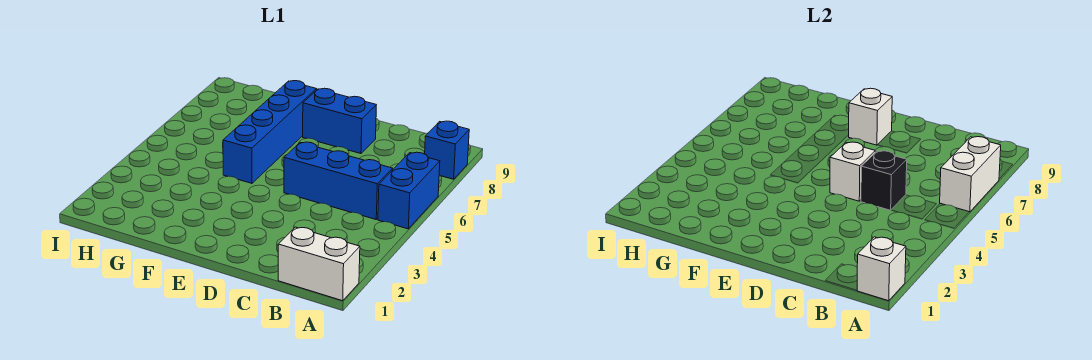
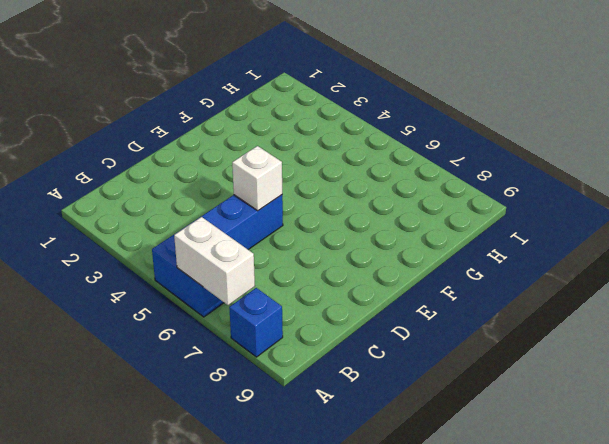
none -> white 1x2 brick [278,227,360,301]
none -> blue 1x2 brick [303,88,376,154]

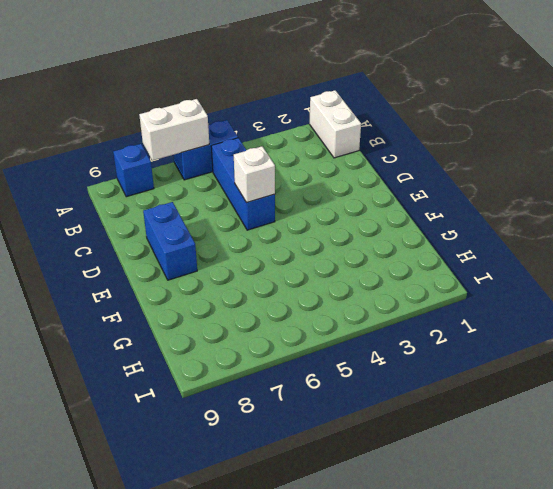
none -> blue 1x4 brick [223,81,317,183]
none -> white 1x1 brick [857,237,906,301]

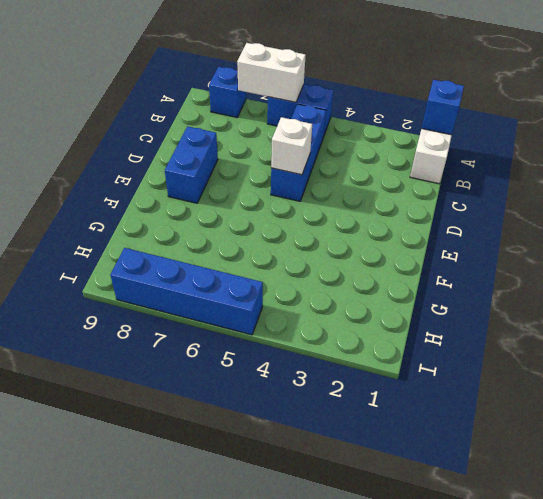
blue 1x1 brick [422,80,464,135] -> white 1x1 brick [857,237,906,301]
blue 1x4 brick [110,248,263,335] -> blue 1x4 brick moved to [223,81,317,183]
none -> black 1x1 brick [861,151,907,210]
none -> white 1x1 brick [849,88,892,145]

